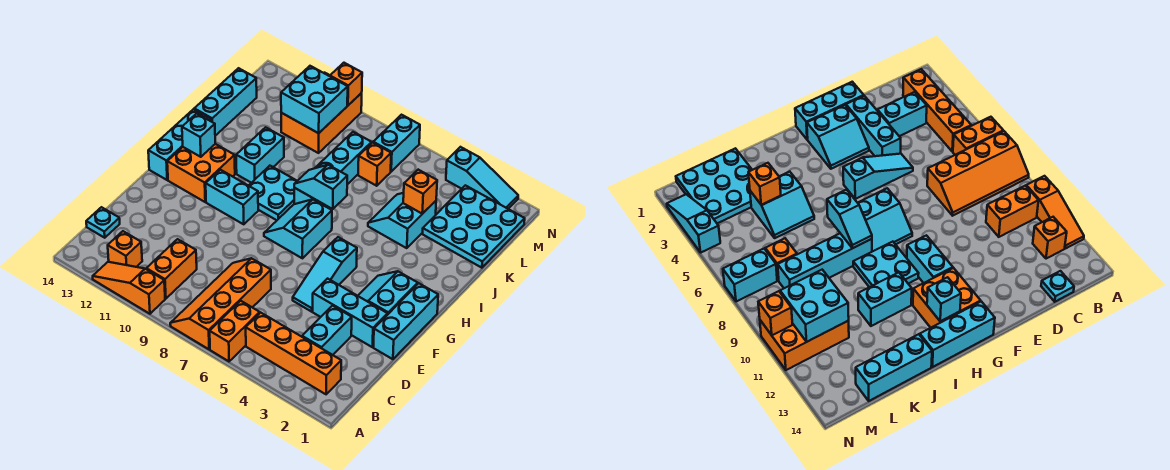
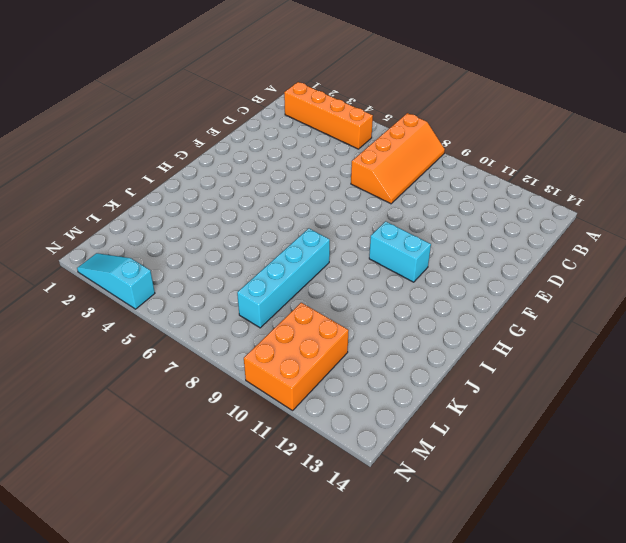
none -> orange 1x2 brick [210,301,260,361]
none -> orange 1x3 slope [93,262,165,314]
none -> orange 1x2 brick [146,239,197,299]
none -> orange 1x1 brick [108,231,142,267]

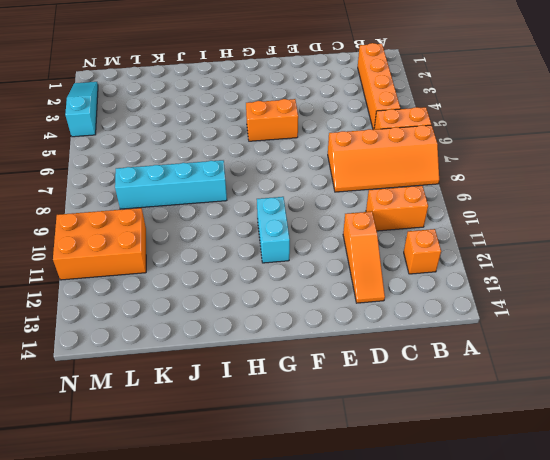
orange 1x3 slope [343,212,385,303] -> orange 1x3 slope moved to [93,262,165,314]
orange 1x2 brick [246,99,298,141] -> cyan 1x3 slope [293,237,357,312]
none -> cyan 1x2 brick [302,306,352,355]
none -> cyan 1x1 plate [86,207,120,238]
none -> cyan 1x3 brick [373,283,438,359]
none -> cyan 1x3 brick [313,279,388,347]

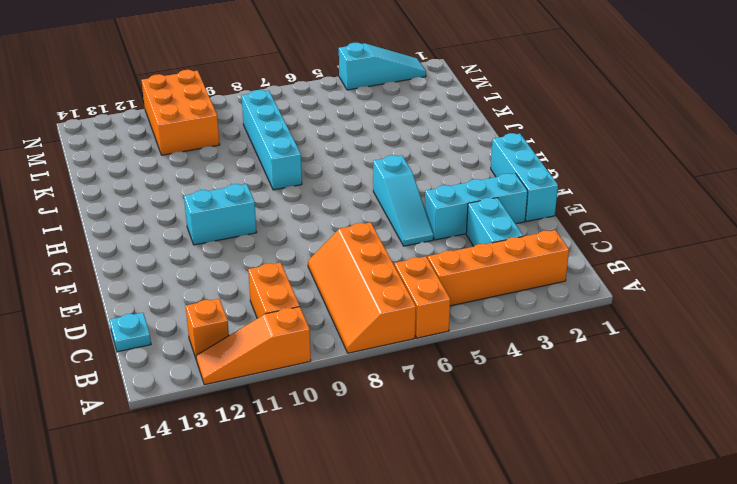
none -> cyan 2x2 slope [358,271,418,314]
none -> cyan 2x2 slope [264,199,332,258]
none -> orange 2x2 brick [167,144,235,202]
none -> cyan 1x3 brick [148,109,212,180]

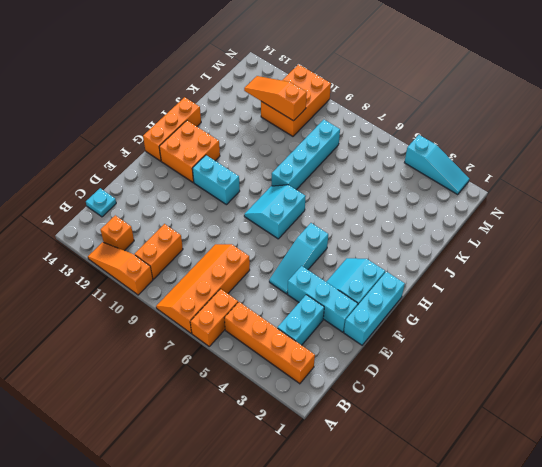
orange 1x3 brick [143,97,201,161] -> cyan 1x3 brick [148,109,212,180]
orange 1x3 slope [244,76,307,121] -> cyan 2x2 brick [281,66,348,133]
none -> cyan 2x2 plate [249,166,297,220]
none -> cyan 1x2 brick [236,127,284,183]
none -> cyan 2x2 slope [368,193,436,248]
none -> cyan 1x3 brick [194,68,257,136]

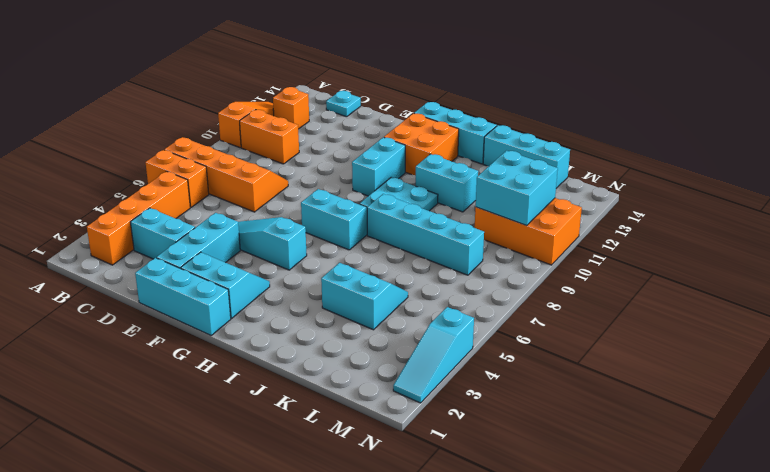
none -> cyan 3x3 plate [422,185,525,268]
none -> orange 1x1 brick [358,143,391,186]
none -> cyan 1x2 brick [373,115,420,171]
none -> cyan 1x1 brick [182,113,215,157]

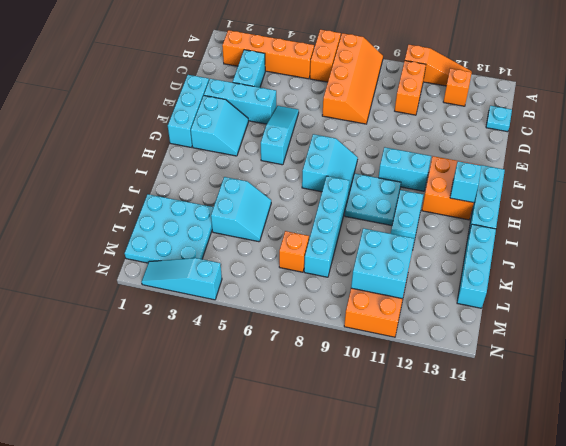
none -> cyan 1x2 brick [373,115,420,171]
none -> cyan 1x2 slope [294,165,347,209]
none -> orange 1x1 brick [403,170,437,214]
none -> orange 1x1 brick [330,63,362,105]

